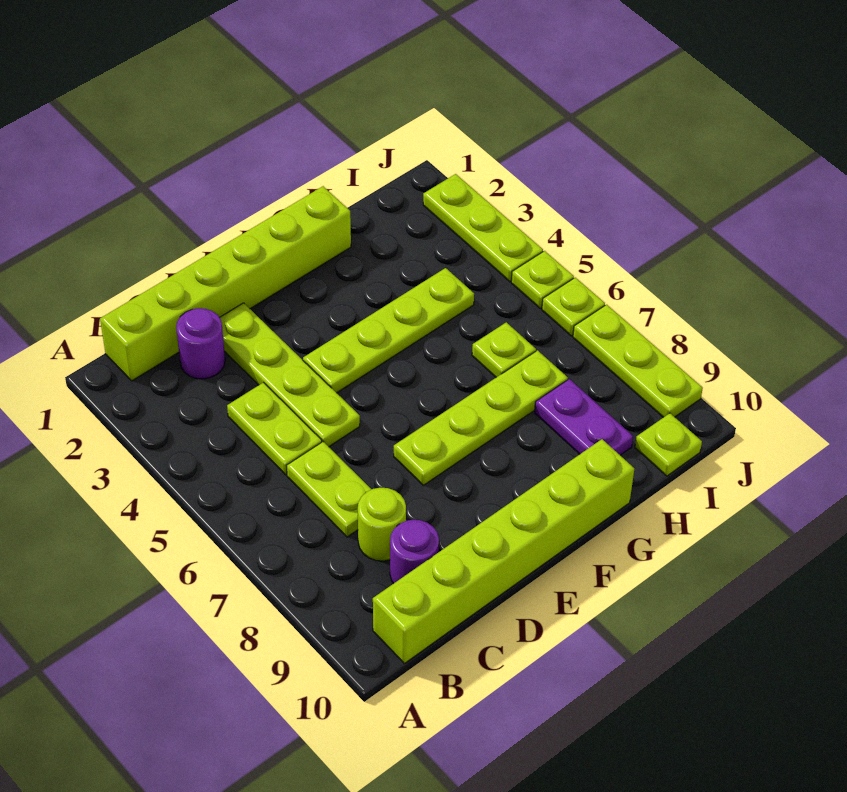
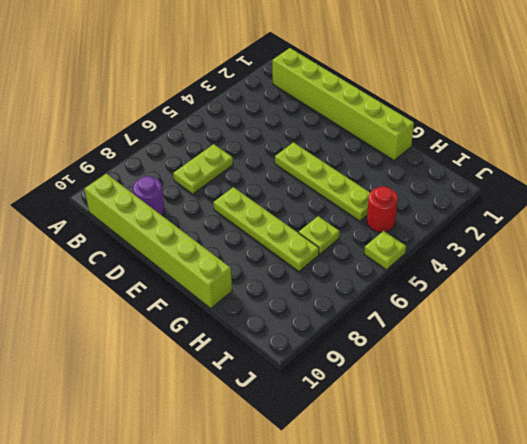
red 1x1 round brick [367,187,398,232] -> none
none -> purple 1x1 round brick [176,308,225,379]
none -> lime 1x2 plate [227,383,322,475]
none -> lime 1x1 round brick [358,488,406,561]

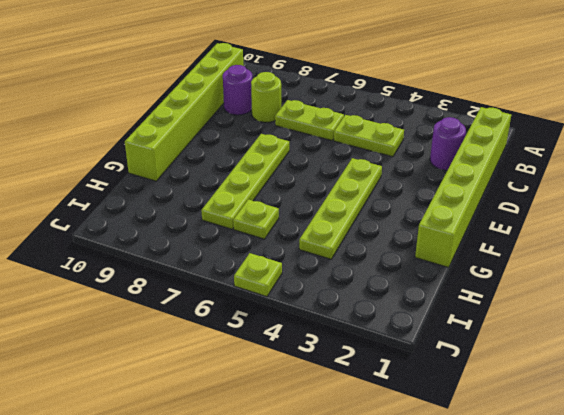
none -> lime 1x4 plate [220,303,360,447]
none -> purple 1x2 plate [535,379,633,455]
none -> lime 1x1 plate [635,413,702,476]

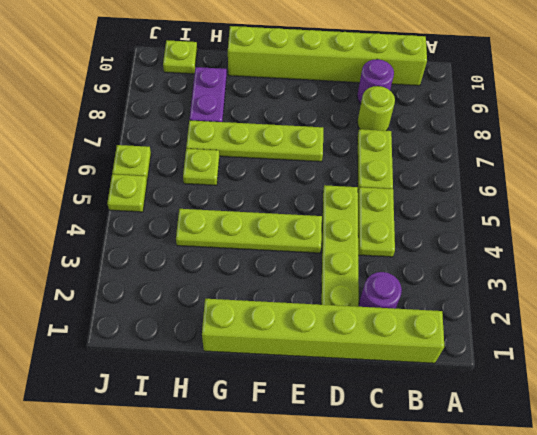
none -> lime 1x3 plate [423,174,543,282]
none -> lime 1x3 plate [573,305,703,417]

